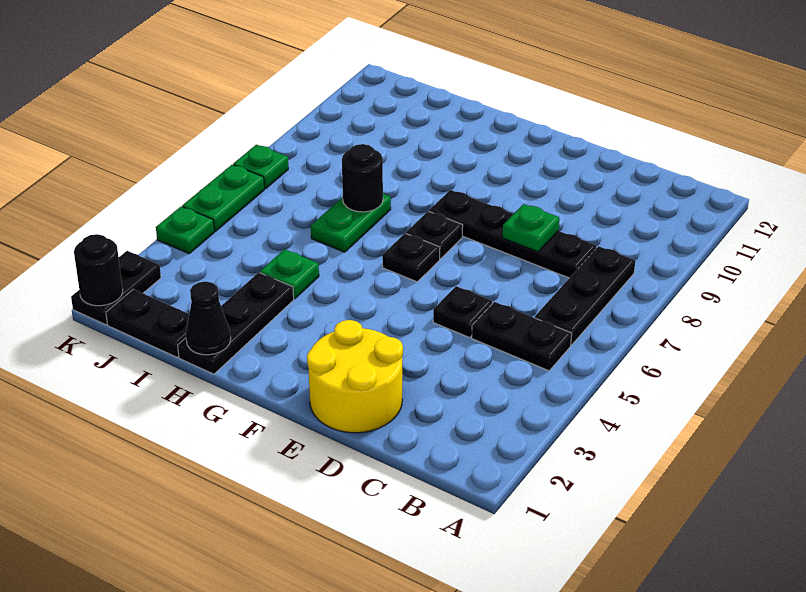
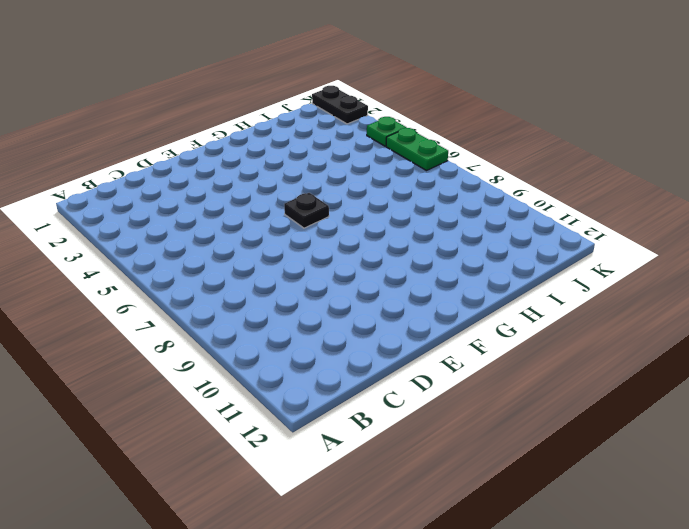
none -> black 1x2 plate [472,302,572,371]
none -> black 1x3 plate [535,246,635,345]
none -> black 1x4 plate [429,190,597,278]

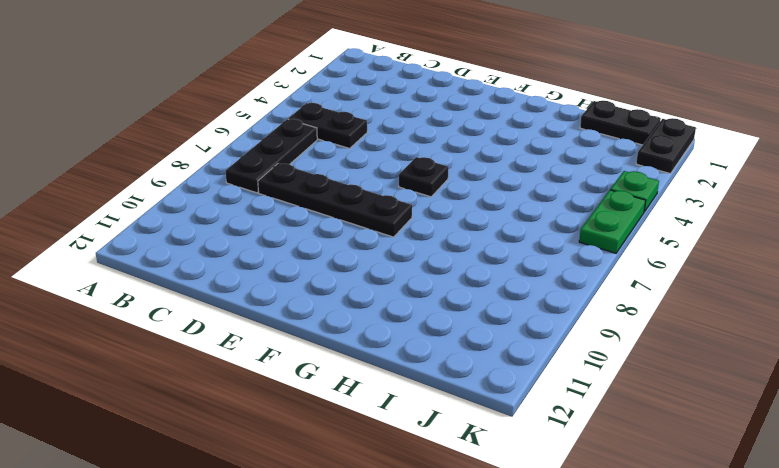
none -> yellow 2x2 round brick [307,320,403,433]
none -> black 1x1 plate [433,286,493,338]
none -> black 1x1 plate [406,211,463,259]

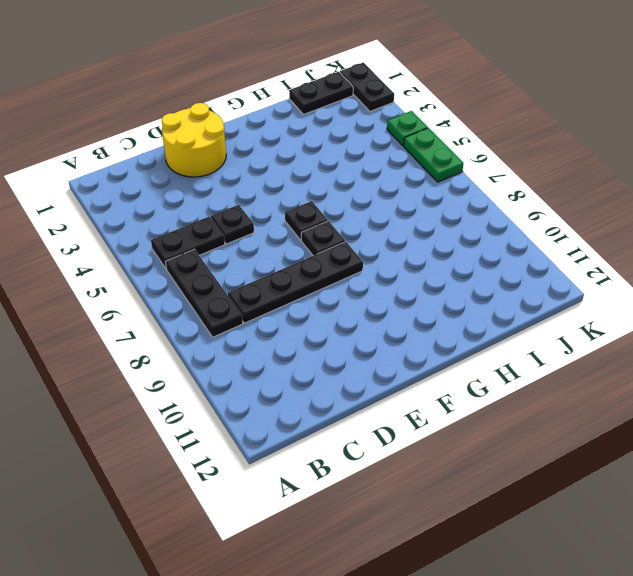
none -> black 1x3 plate [178,272,294,374]
none -> green 1x1 plate [260,249,319,299]
none -> green 1x2 plate [311,194,391,252]

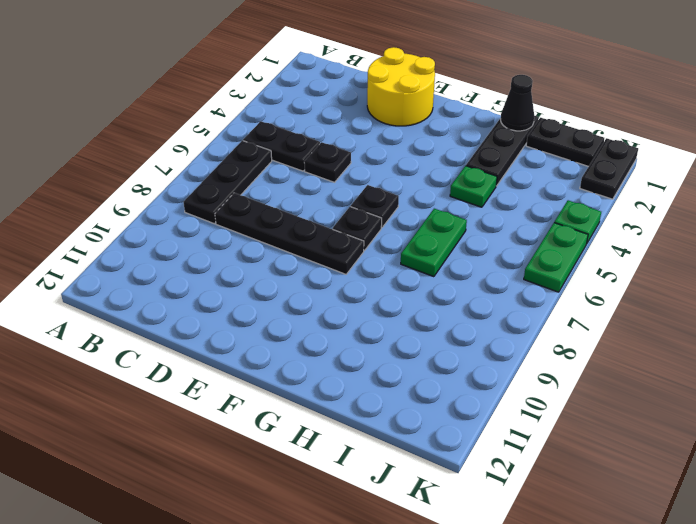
none -> green 1x1 plate [233,145,288,189]
none -> green 1x1 plate [502,204,559,252]
none -> black 1x1 round brick [342,144,383,212]

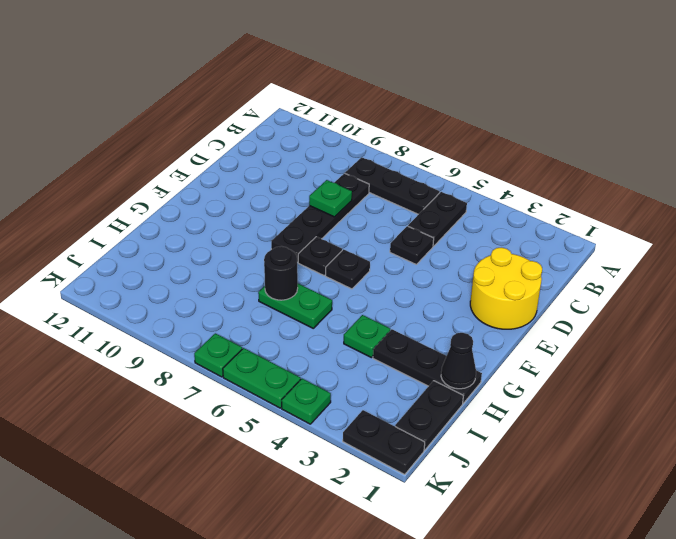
none -> black 1x1 round brick [74,234,123,306]

